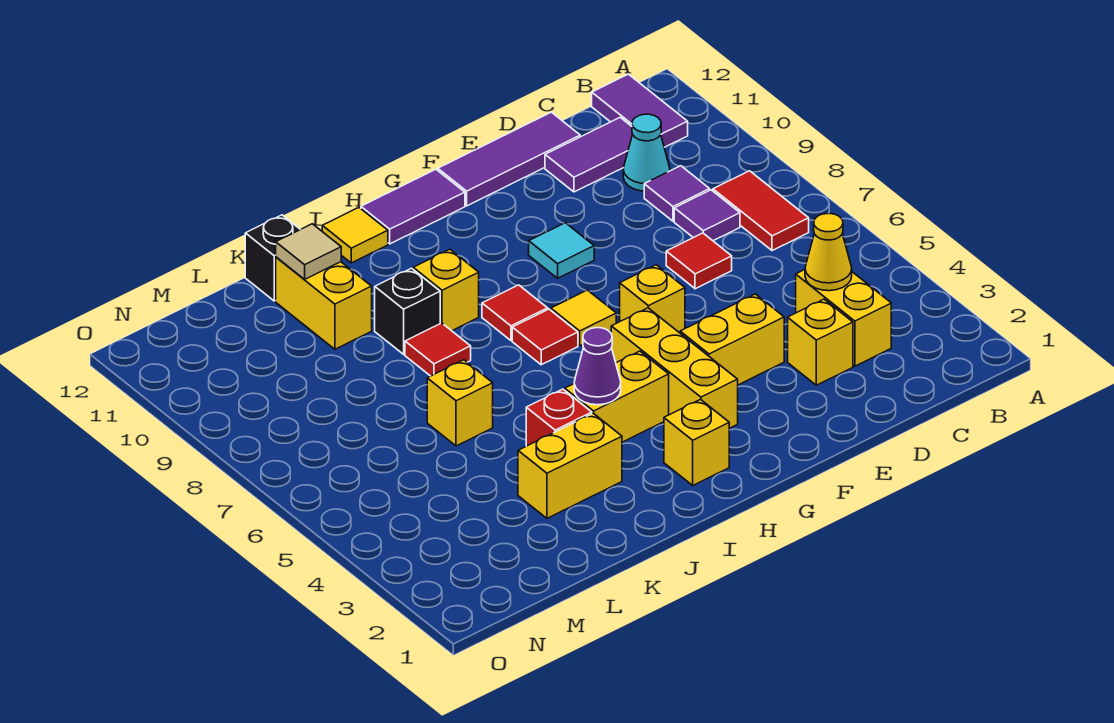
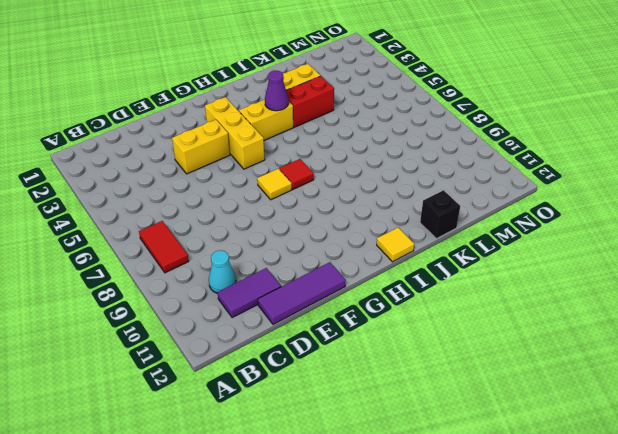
red 1x2 brick [286,76,334,127] -> red 1x1 brick [526,389,592,446]
none -> purple 1x2 tile [592,74,688,147]
none -> yellow 1x2 brick [796,270,891,366]
none -> purple 1x1 tile [674,190,740,241]
none -> purple 1x1 tile [644,166,710,221]

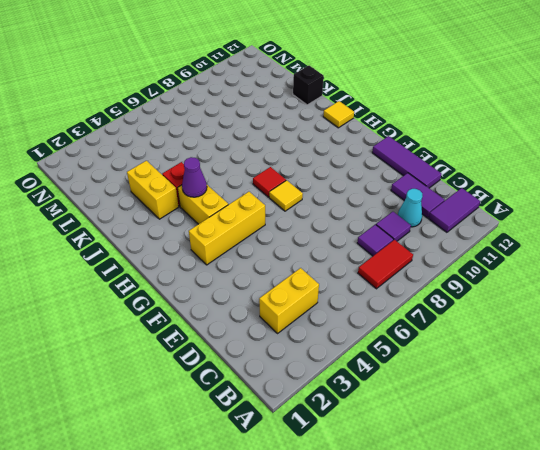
none -> yellow 1x1 brick [788,299,853,385]
none -> red 1x1 tile [666,233,732,289]
none -> yellow 1x2 brick [680,294,784,385]
none -> yellow 1x1 brick [620,265,685,333]

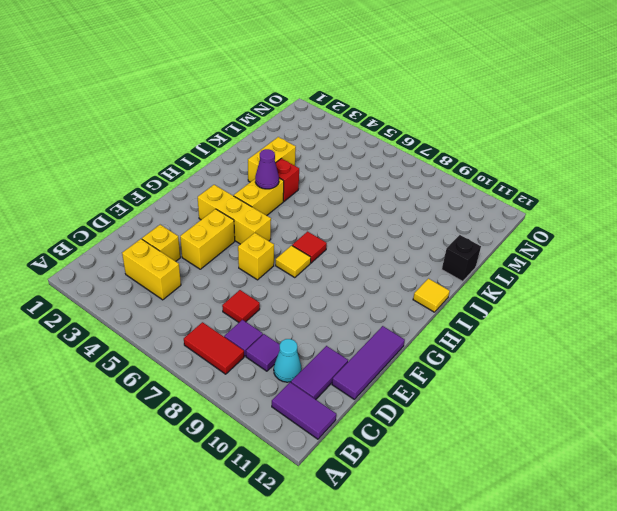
none -> cyan 1x1 tile [529,223,594,278]
none -> purple 1x2 tile [361,169,465,244]
none -> yellow 1x1 brick [664,400,729,485]
none -> red 1x1 tile [482,285,548,340]

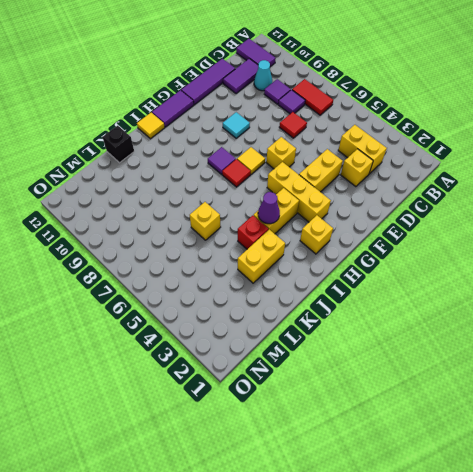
purple 1x1 tile [208,147,236,174] -> red 1x1 tile [482,285,548,340]
none -> yellow 1x1 brick [413,249,479,331]
none -> red 1x1 tile [405,323,471,376]
none -> black 1x1 brick [375,268,440,354]
none -> yellow 1x2 brick [276,257,372,349]

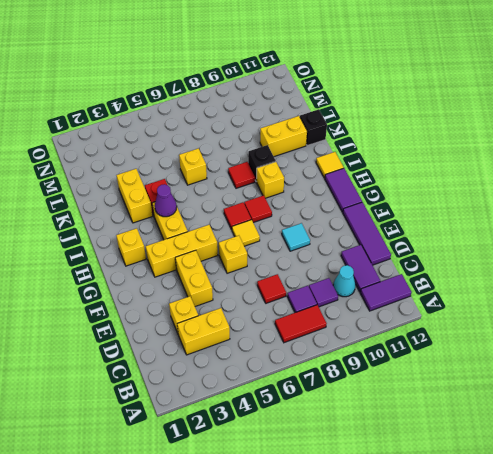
none -> yellow 1x1 cone [805,214,852,291]
none -> tan 1x1 tile [276,224,341,279]

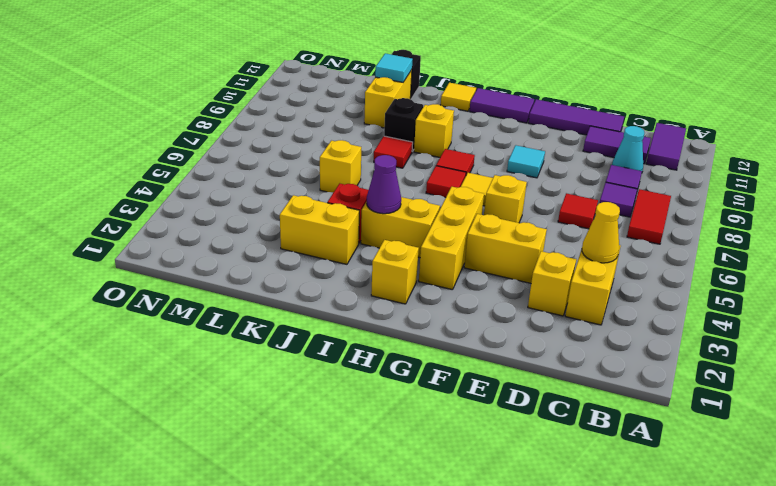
cyan 1x1 tile [375,53,413,82] -> tan 1x1 tile [276,224,341,279]

